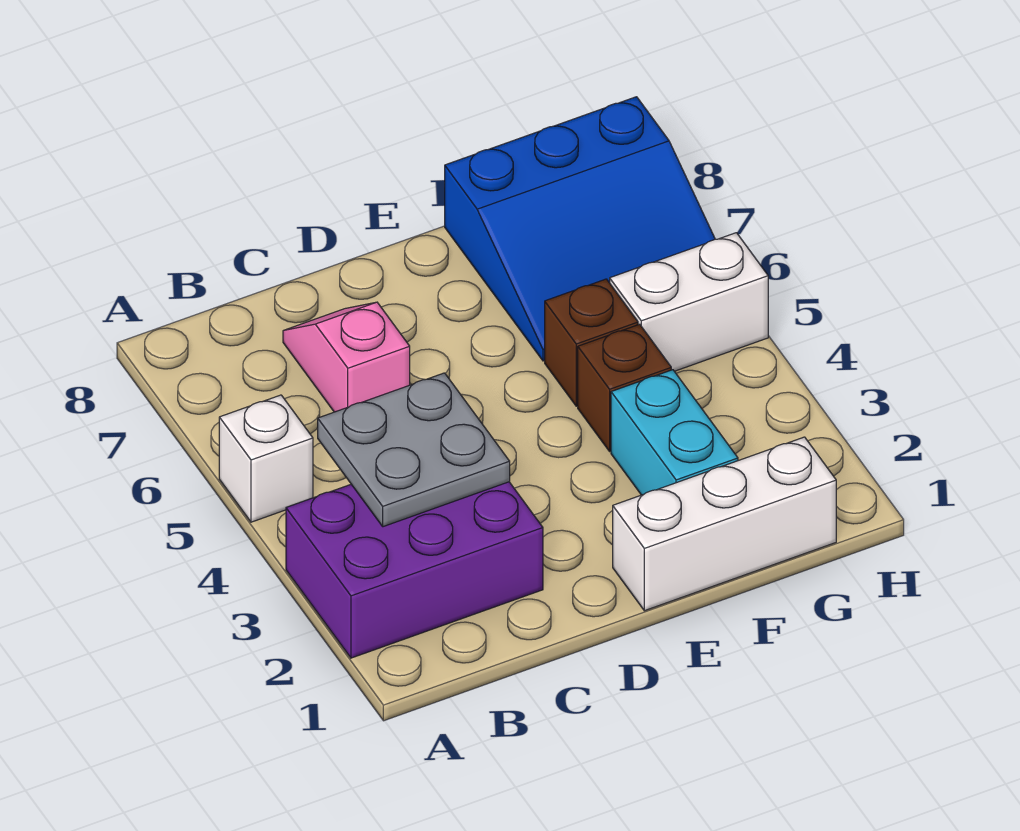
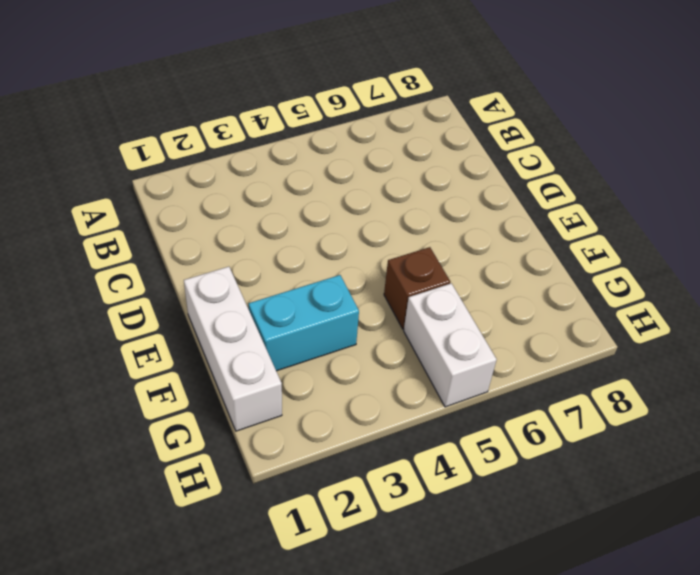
none -> purple 2x3 brick [286,482,543,658]
none -> white 1x1 brick [219,395,313,522]

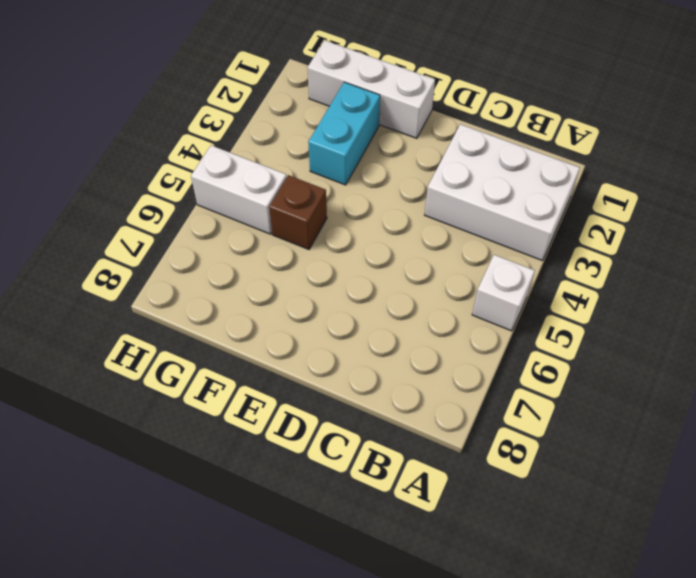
white 2x3 brick [425,124,580,261] -> purple 2x3 brick [286,482,543,658]
none -> pink 1x2 slope [283,302,410,412]
none -> brown 1x1 brick [578,324,671,451]

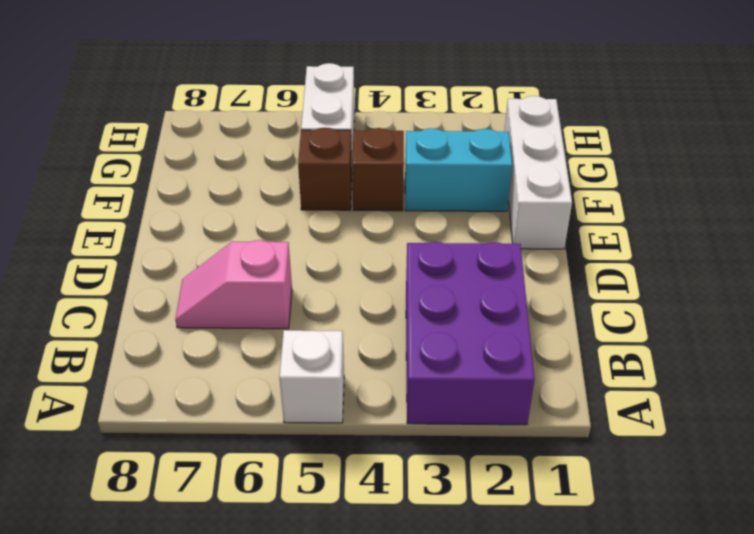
none -> blue 3x3 slope [445,97,715,361]
none -> grey 2x2 plate [318,373,510,527]

